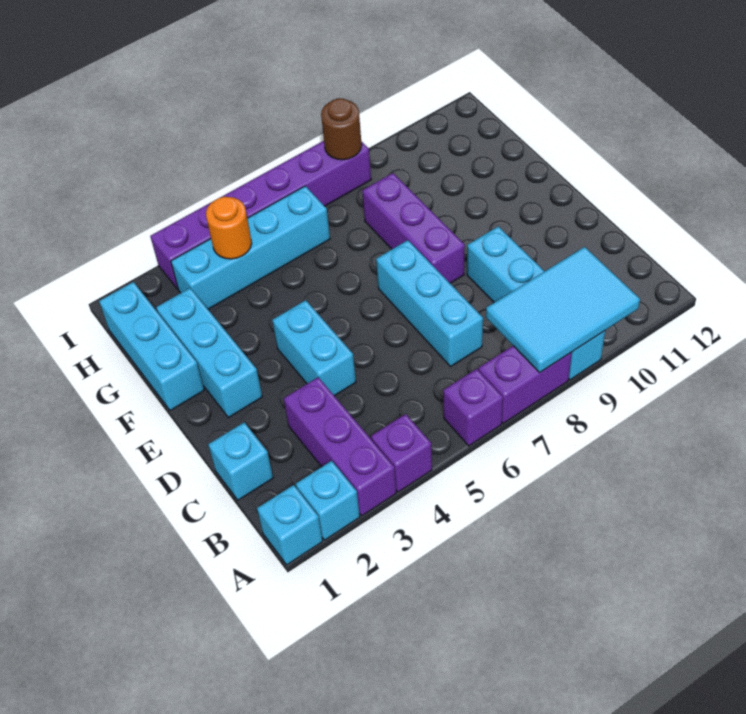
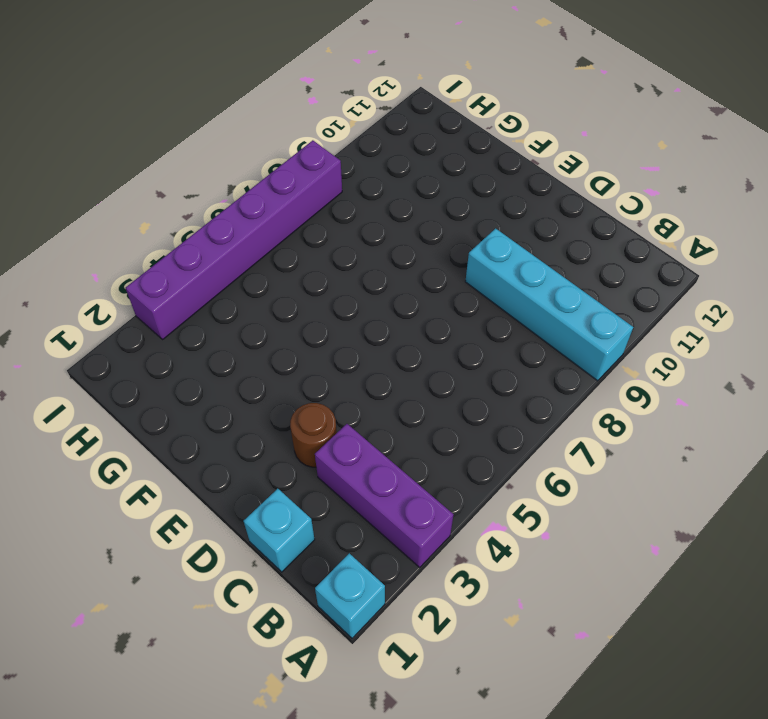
brown 1x1 round brick [290,403,337,467] -> brown 1x1 round brick moved to [321,98,362,160]
none -> cyan 1x1 brick [296,461,360,540]
none -> purple 1x1 brick [371,414,432,492]
none -> purple 1x1 brick [443,369,503,446]

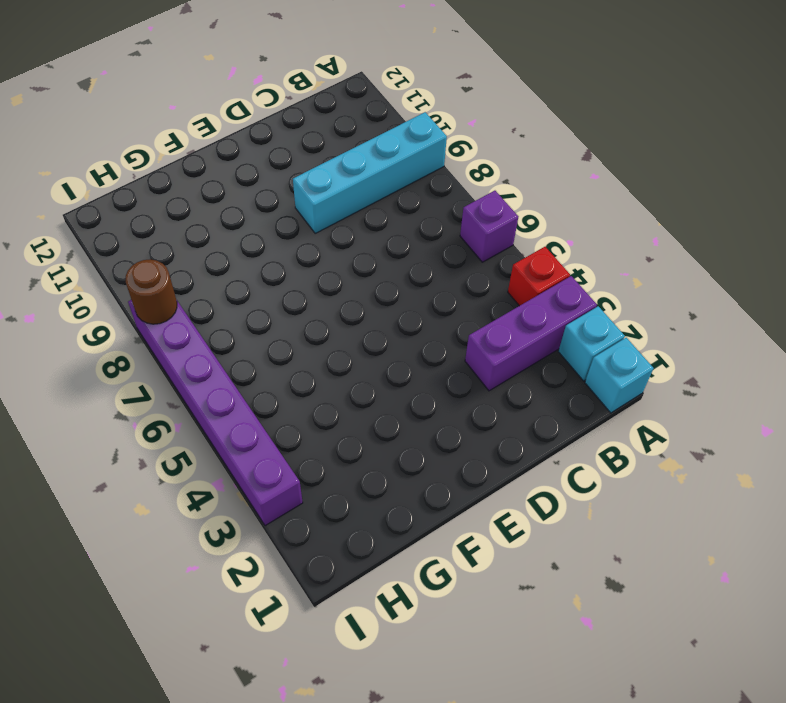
red 1x1 brick [508,247,570,306] -> purple 1x1 brick [371,414,432,492]
none -> purple 1x2 brick [478,346,572,424]
none -> cyan 1x1 brick [208,422,273,500]
none -> cyan 1x3 brick [376,240,483,366]

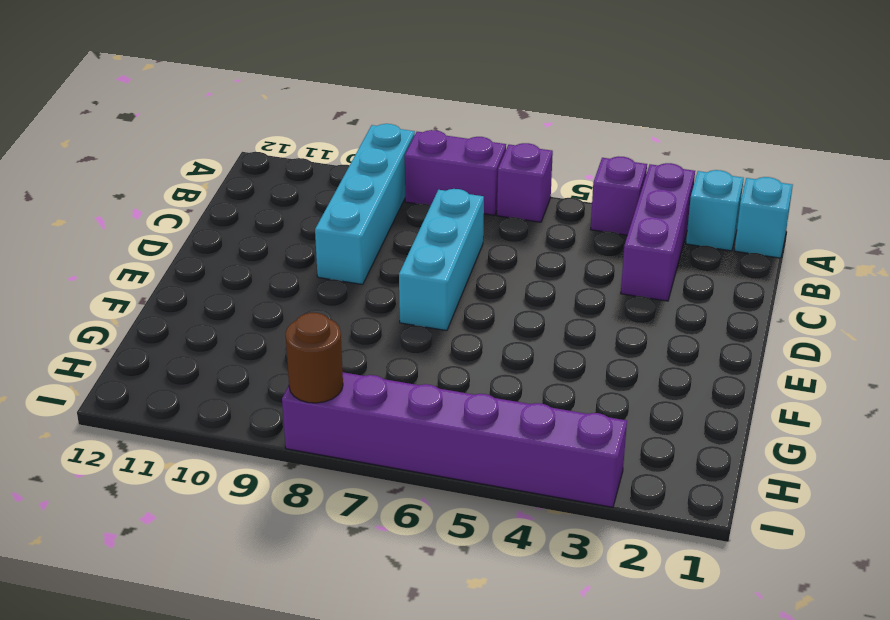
none -> cyan 1x1 brick [208,422,273,500]
none -> cyan 1x2 brick [272,300,356,396]
none -> cyan 1x3 brick [156,288,262,418]

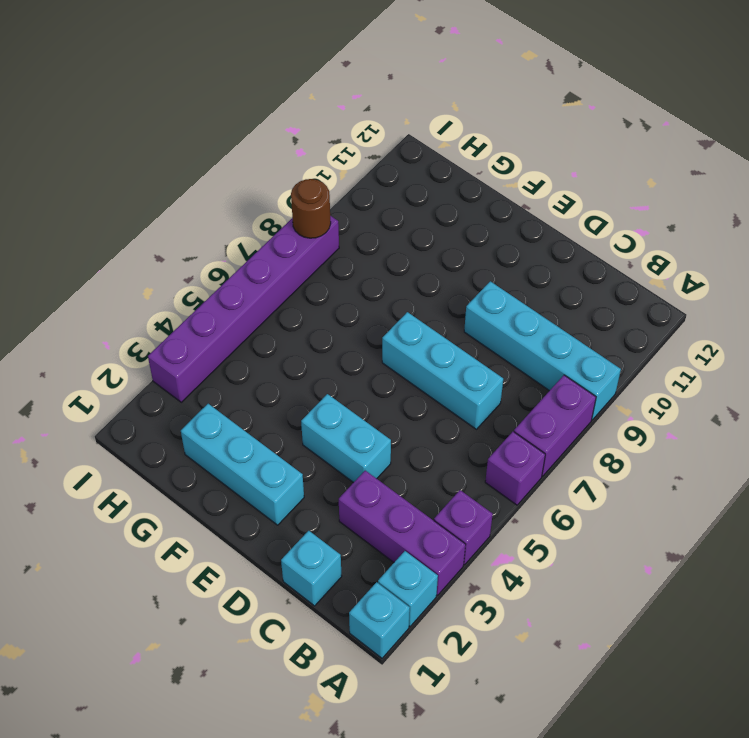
none -> purple 1x3 brick [362,173,465,283]
none -> cyan 1x3 brick [99,282,204,411]
none -> cyan 1x4 brick [171,186,330,309]

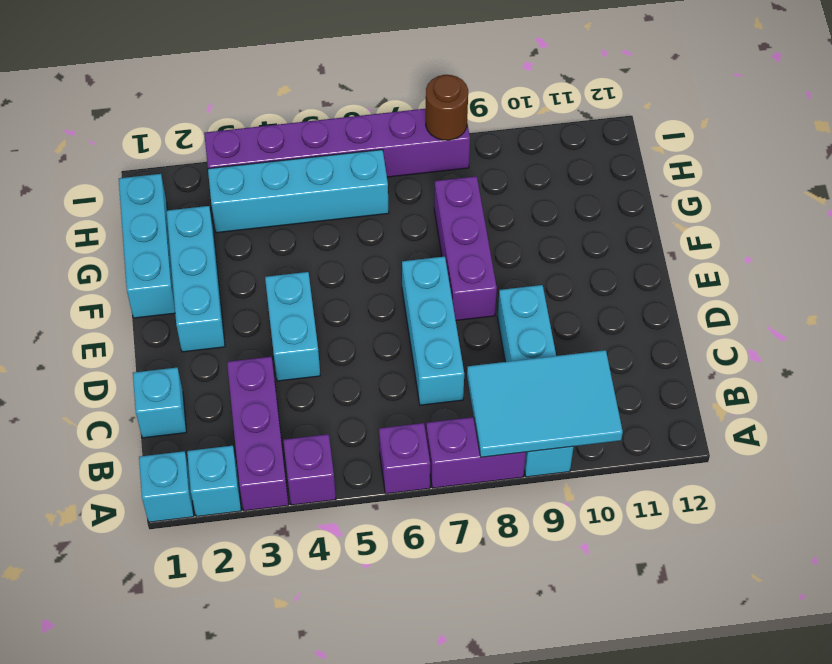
none -> orange 1x1 round brick [206,197,252,259]

